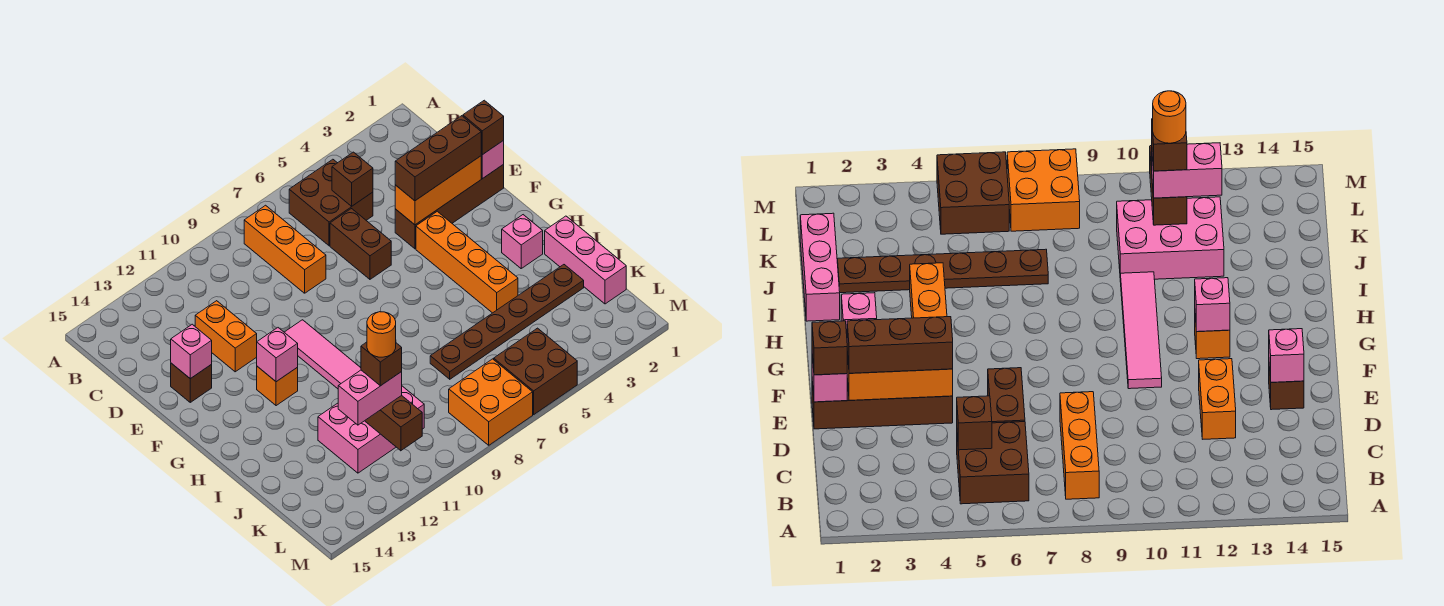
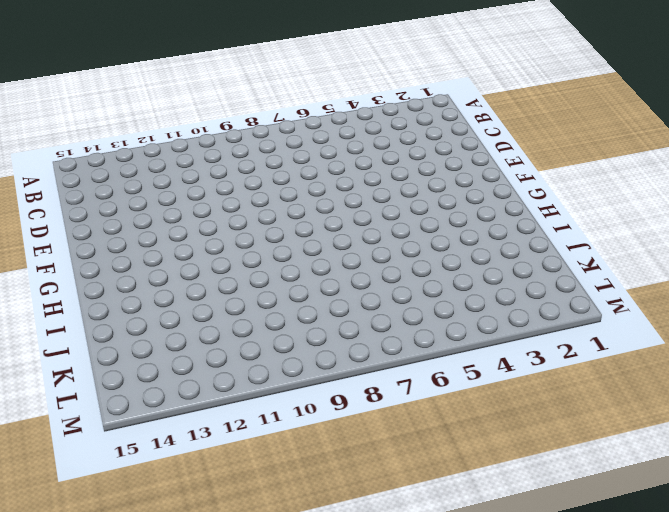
none -> brown 2x2 brick [289,159,373,246]
none -> orange 1x3 brick [244,205,326,293]
none -> brown 1x2 brick [330,209,391,279]

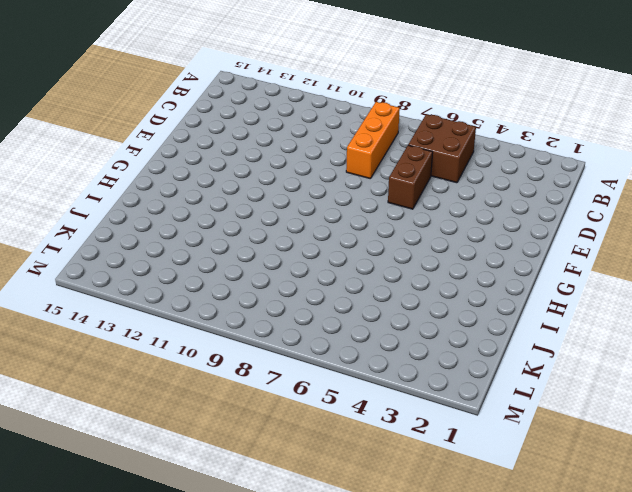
none -> orange 1x2 brick [195,301,257,372]
none -> brown 1x4 brick [395,165,504,249]
none -> brown 1x1 brick [171,363,212,402]

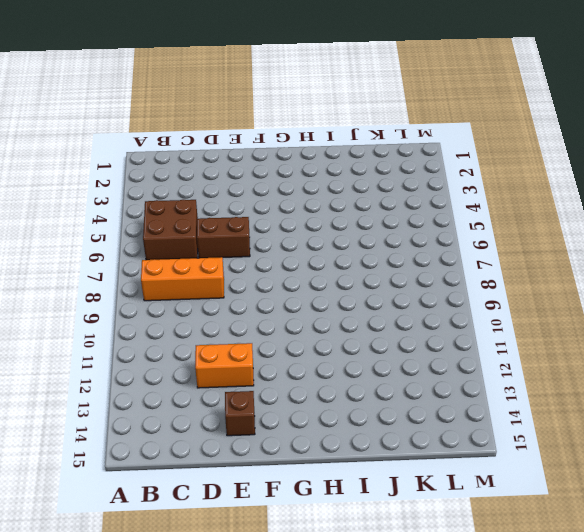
none -> brown 1x4 brick [395,165,504,249]
none -> orange 1x4 brick [416,211,518,313]
none -> pink 1x4 tile [284,320,361,389]

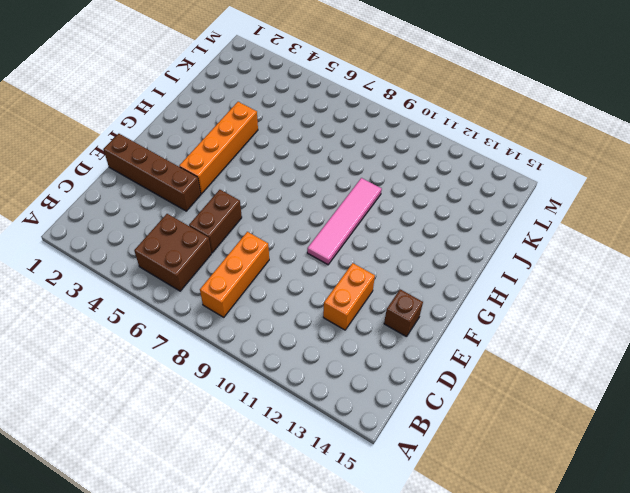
none -> orange 1x1 brick [257,366,298,406]
none -> pink 1x1 brick [502,215,543,268]
none -> pink 1x3 brick [545,216,626,304]

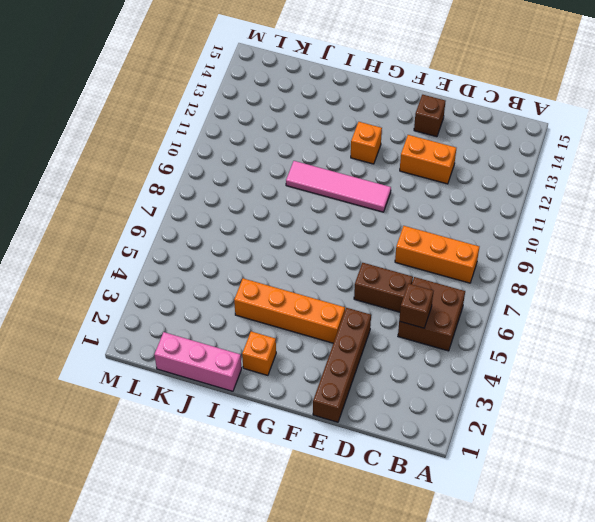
orange 1x1 brick [242,332,276,375] -> pink 1x1 brick [502,215,543,268]
none -> brown 1x6 plate [430,265,584,379]
none -> pink 2x3 brick [318,386,424,473]
none -> brown 2x2 brick [494,328,577,414]

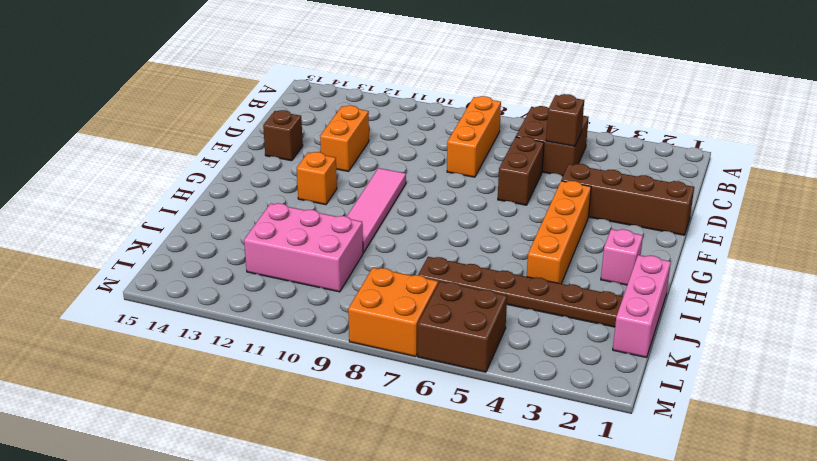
none -> pink 1x1 brick [481,140,504,179]
none -> orange 1x3 brick [395,156,481,225]
none -> pink 1x1 brick [171,324,212,379]

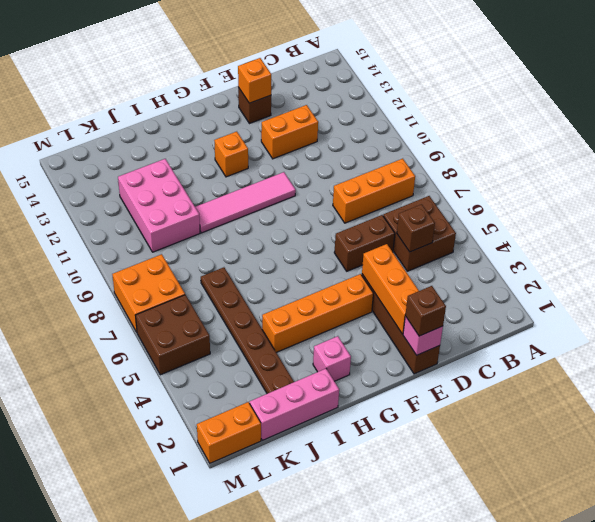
orange 1x1 brick [238,58,271,103] -> pink 1x1 brick [171,324,212,379]
orange 1x2 brick [197,402,261,463] -> none
none -> pink 1x1 brick [257,328,298,382]
none -> brown 1x2 brick [365,395,422,451]
none -> brown 1x3 brick [395,116,481,201]

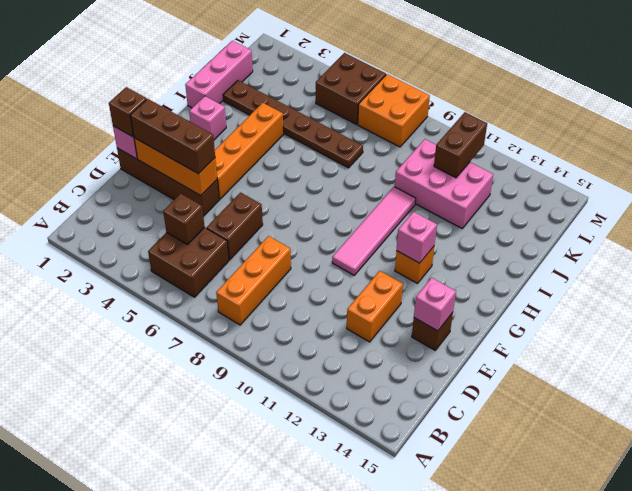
none -> pink 1x2 brick [338,370,402,425]
none -> brown 1x1 brick [361,342,402,386]
none -> orange 1x1 round brick [367,312,396,357]

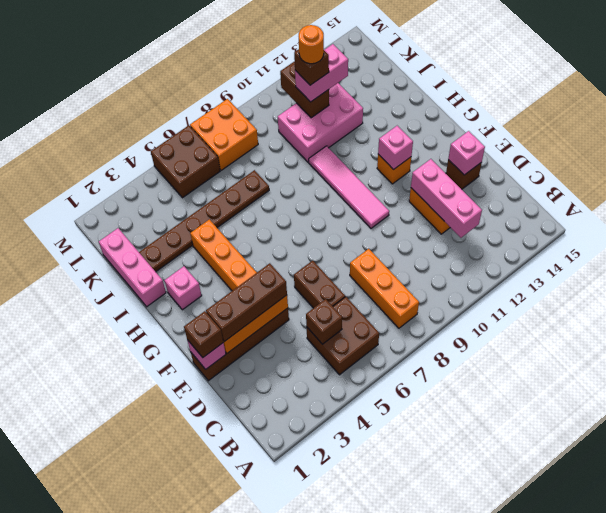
pink 1x3 brick [411,159,482,238] -> none

